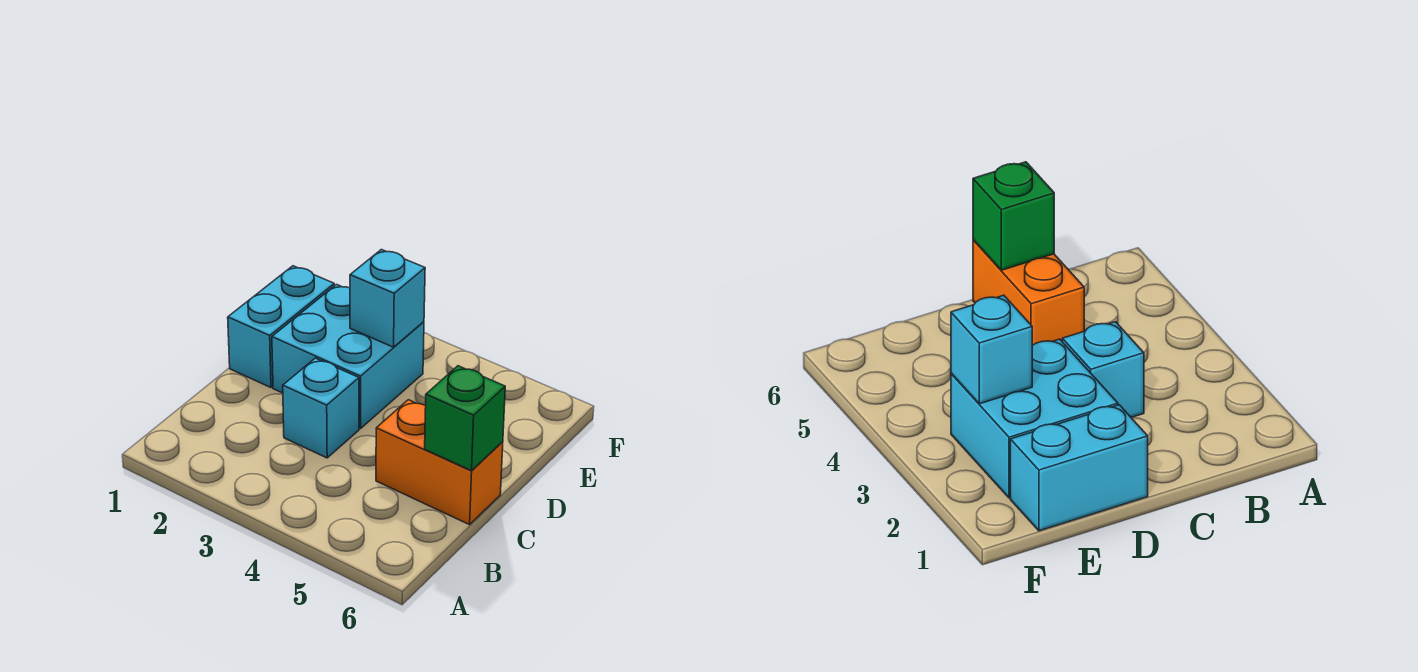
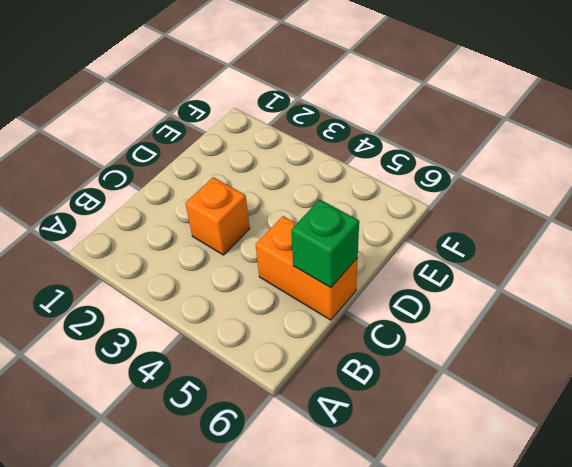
orange 1x1 brick [185,177,250,255] -> cyan 1x1 brick [283,358,359,458]
none -> cyan 1x2 brick [228,266,334,388]
none -> cyan 2x2 brick [272,285,424,429]

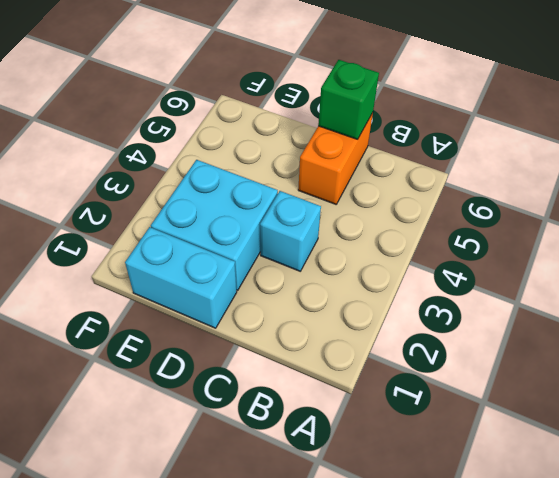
none -> cyan 1x1 brick [350,250,425,347]

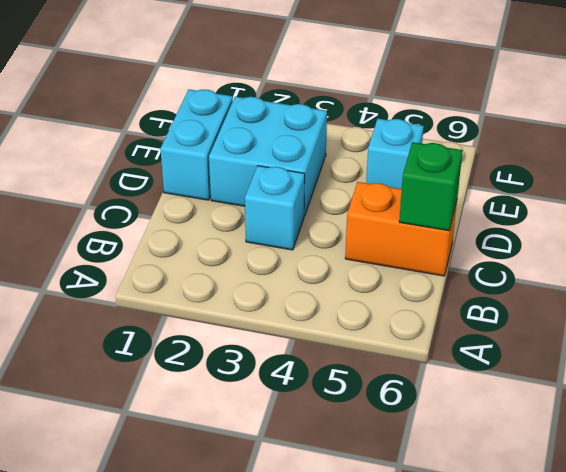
cyan 1x1 brick [366,119,424,189] -> cyan 1x1 brick moved to [350,250,425,347]

